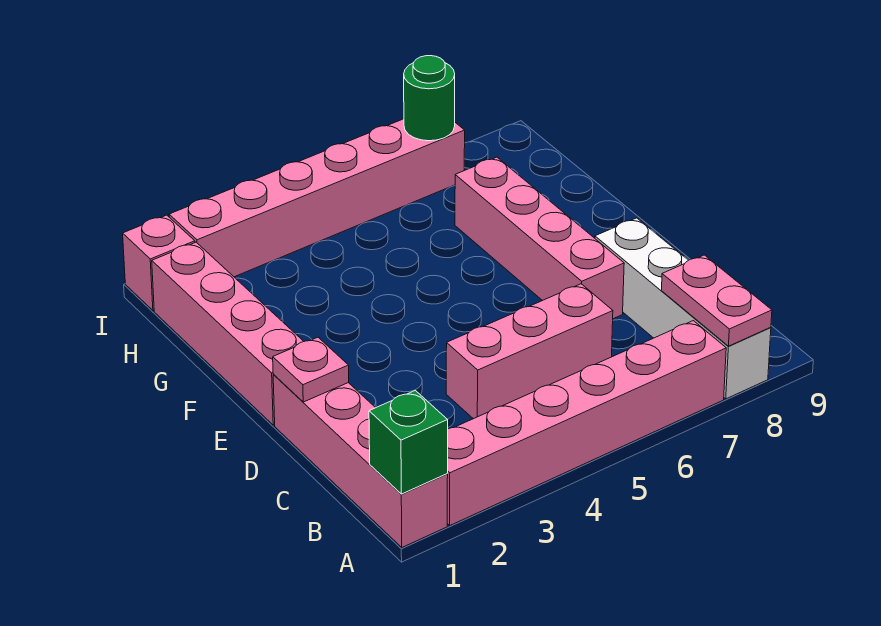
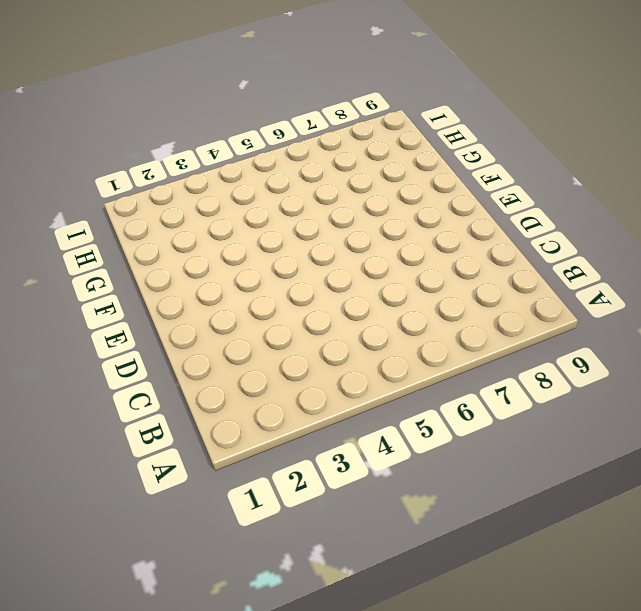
none -> pink 1x4 brick [273,375,448,547]
none -> pink 1x6 brick [447,321,726,525]
none -> white 1x4 brick [595,218,771,399]

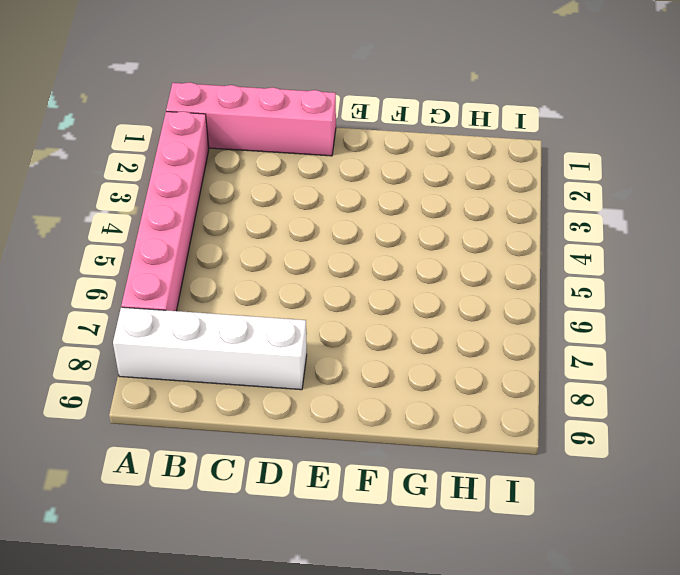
none -> pink 1x3 brick [446,284,613,419]
none -> pink 1x4 brick [455,157,624,319]
none -> pink 1x4 brick [152,242,304,425]

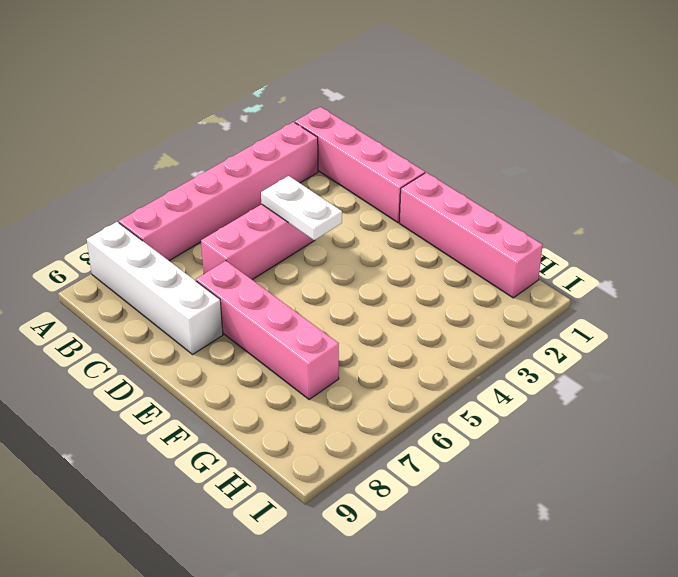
white 1x2 plate [261,176,342,240] -> none
none -> pink 1x1 brick [123,215,195,311]
none -> pink 1x6 brick [169,119,465,277]
none -> green 1x1 brick [369,390,448,494]

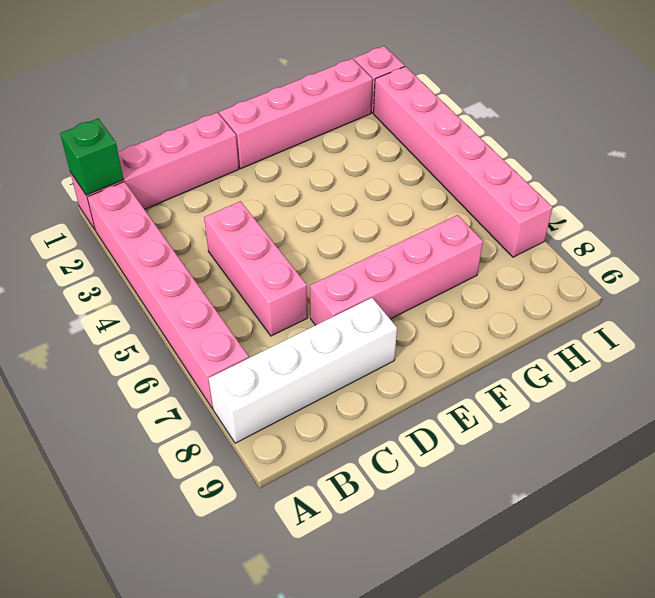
none -> pink 1x2 plate [661,255,772,346]
none -> pink 1x1 plate [273,337,349,402]
none -> green 1x1 round brick [404,56,455,141]

